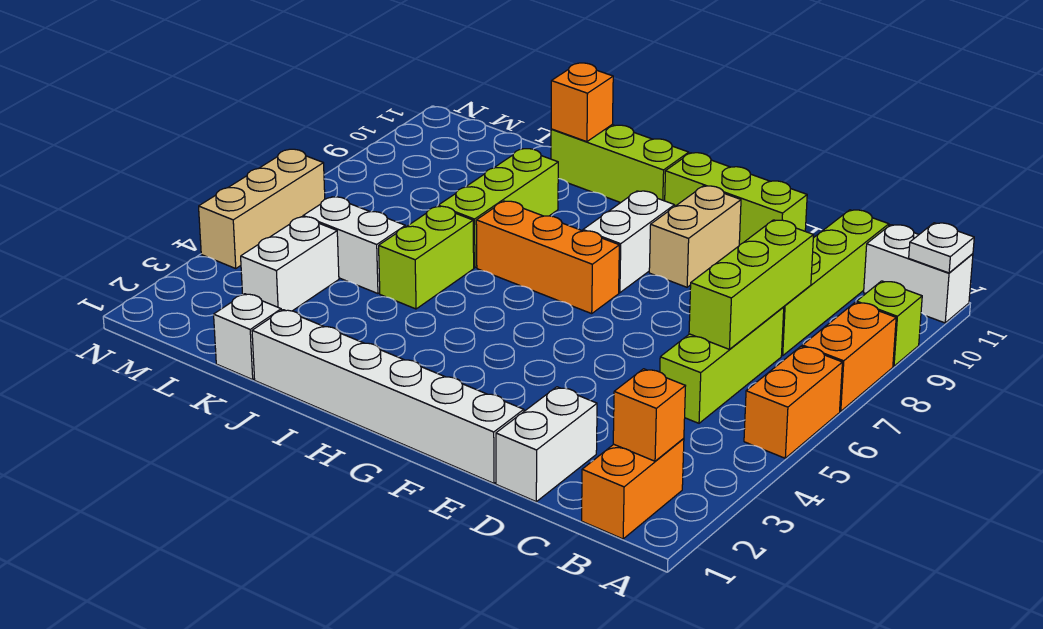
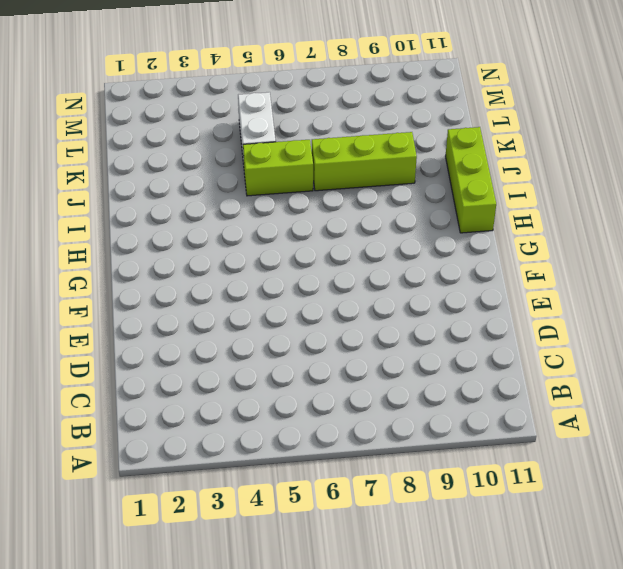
none -> orange 1x2 brick [744,346,842,458]
none -> orange 1x2 brick [802,302,896,411]
none -> lime 1x1 brick [856,281,922,366]

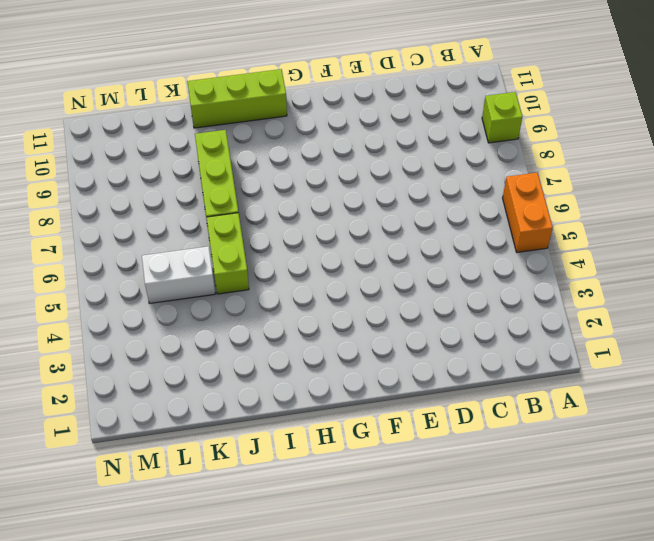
none -> orange 1x2 brick [802,302,896,411]
none -> white 1x2 brick [864,225,973,323]
none -> orange 1x2 brick [582,438,684,539]

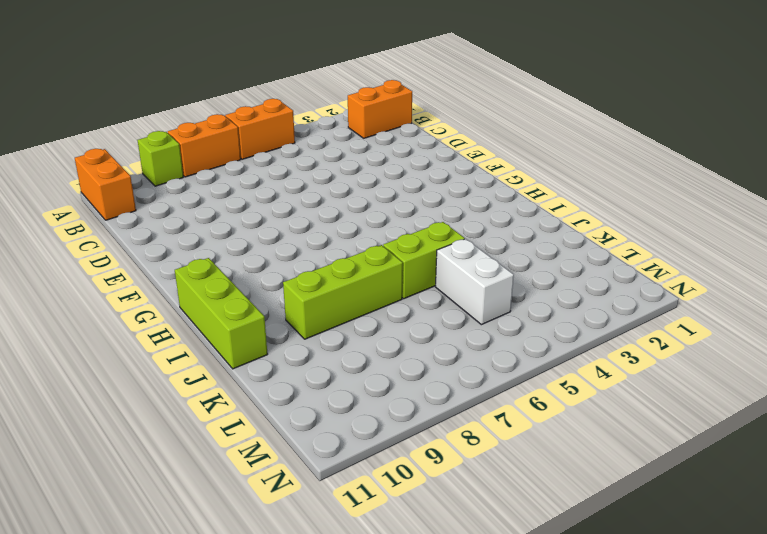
orange 1x2 brick [75,149,136,220] -> white 1x2 brick [864,225,973,323]
none -> lime 1x3 brick [660,307,784,423]
none -> lime 1x4 brick [782,210,889,356]
none -> white 1x2 brick [496,387,597,502]

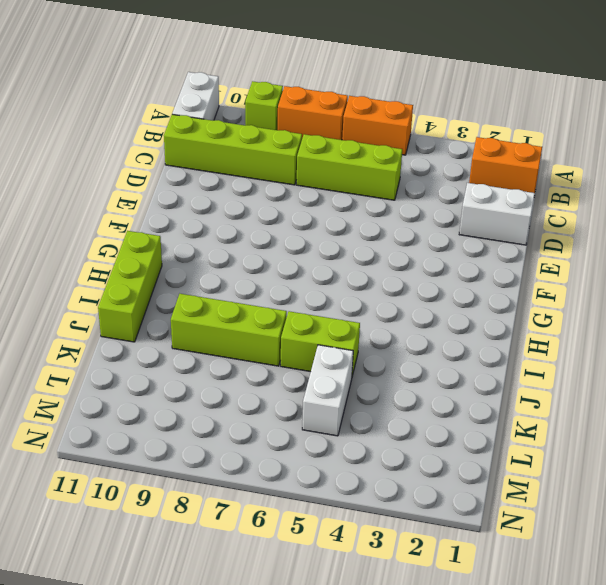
none -> white 1x6 brick [252,310,524,483]
none -> lime 1x3 brick [665,153,807,245]
none -> tan 1x2 brick [649,186,741,287]

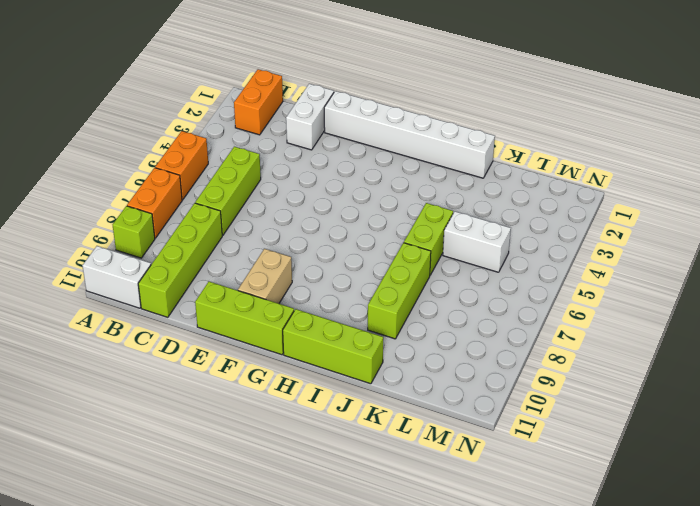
none -> orange 1x3 brick [476,201,619,314]
none -> white 1x2 brick [583,191,675,293]
none -> white 1x1 brick [214,294,281,380]

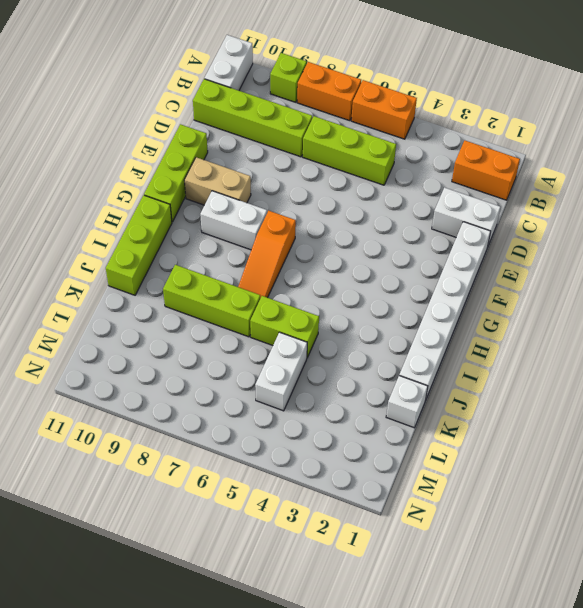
orange 1x3 slope [238,210,296,298] -> orange 1x3 brick [476,201,619,314]
none -> white 1x2 brick [241,217,339,311]
none -> tan 1x3 brick [199,149,325,268]
none -> white 1x1 plate [909,223,974,273]

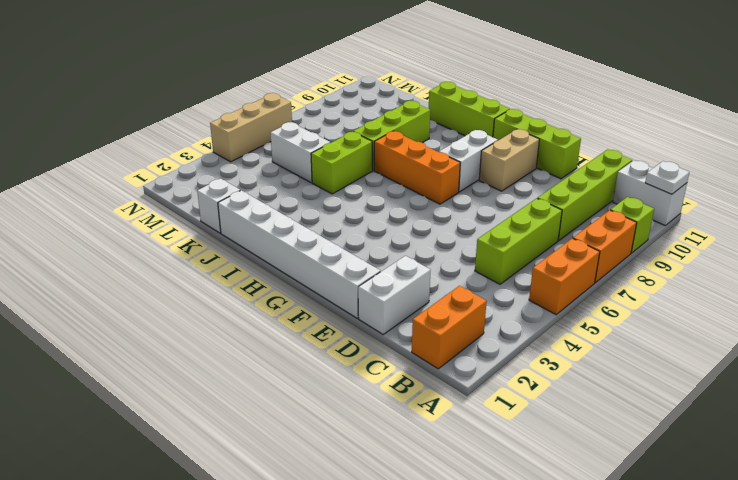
none -> white 1x2 brick [241,217,339,311]
none -> orange 1x1 brick [613,369,685,461]
none -> lime 1x3 brick [689,220,814,349]

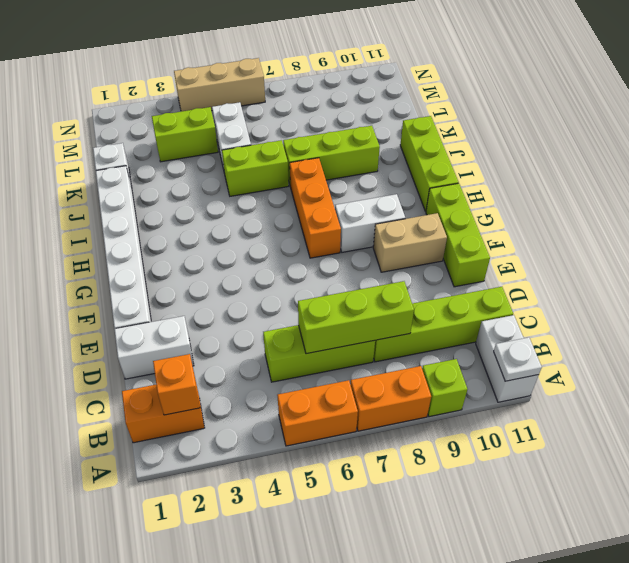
lime 1x2 brick [152,107,218,162] -> white 1x2 brick [241,217,339,311]
none -> orange 1x1 brick [551,63,613,142]

